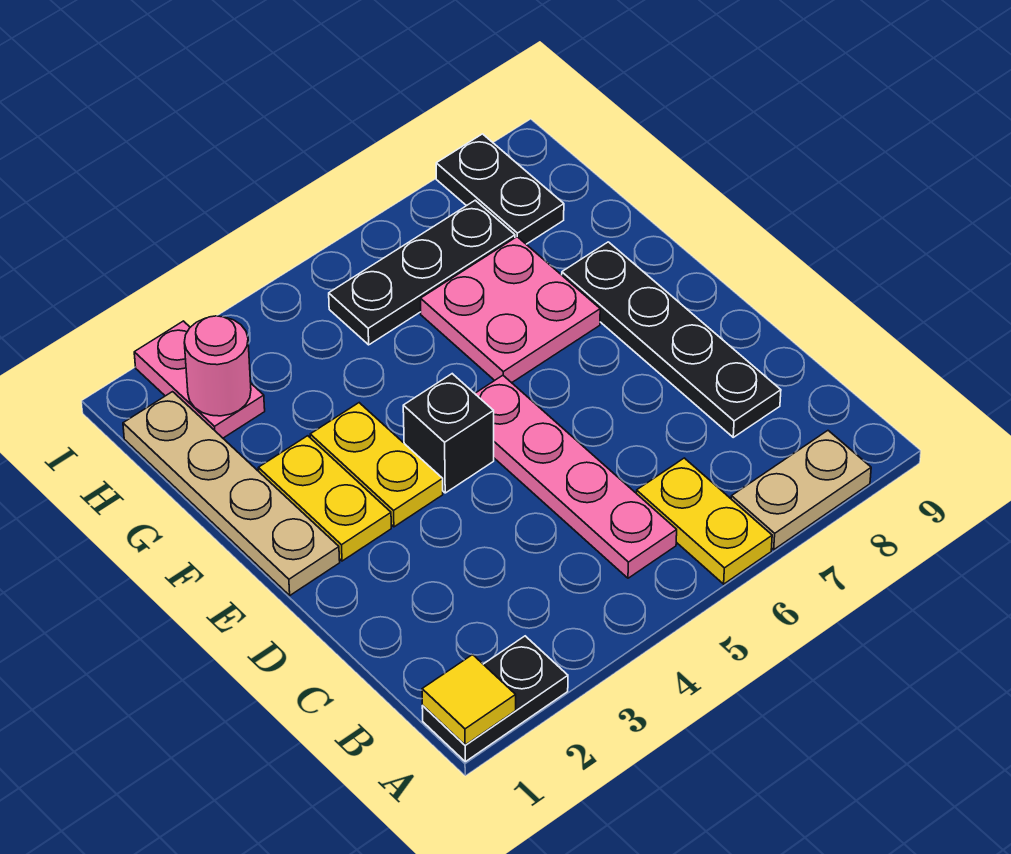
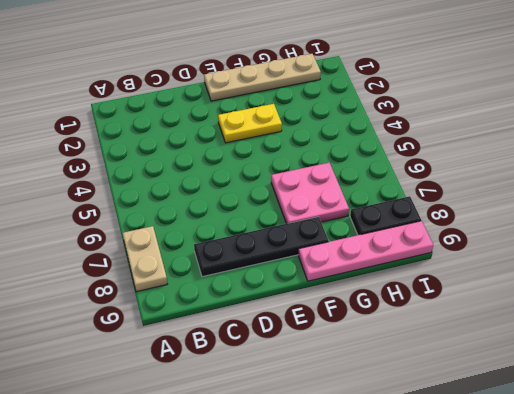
pink 1x4 plate [298,221,433,281] -> pink 1x4 plate moved to [475,375,677,578]
none -> black 1x2 plate [422,636,568,762]
none -> yellow 1x2 plate [636,458,772,584]
none -> yellow 1x2 plate [258,436,391,561]

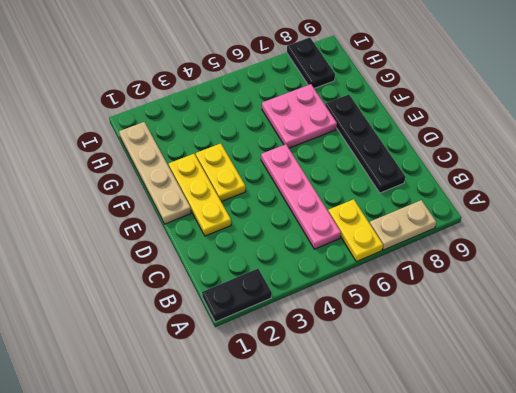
yellow 1x3 plate [169,154,231,236] -> yellow 1x2 plate [258,436,391,561]
none -> black 1x1 brick [403,374,494,493]
none -> pink 1x2 plate [134,321,265,438]
none -> black 1x3 plate [329,200,515,345]

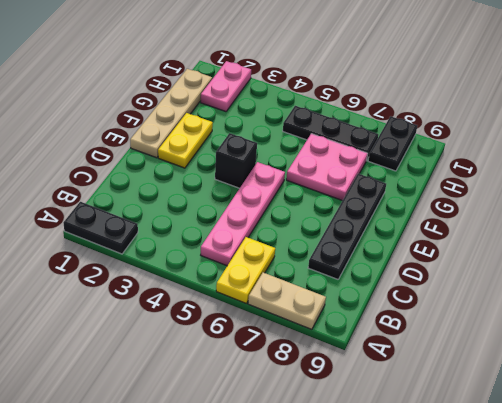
none -> yellow 1x2 plate [310,403,443,527]
none -> yellow 1x1 tile [422,655,516,745]
none -> pink 1x1 round brick [184,316,251,416]

